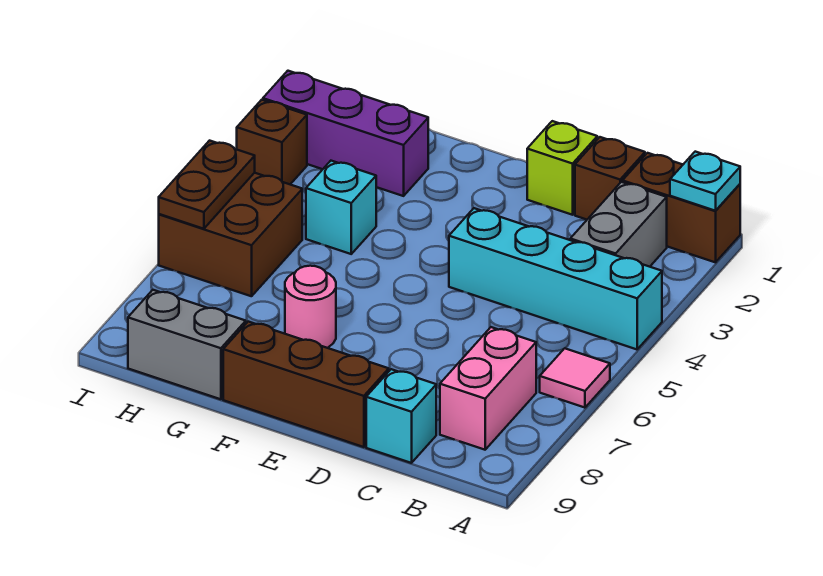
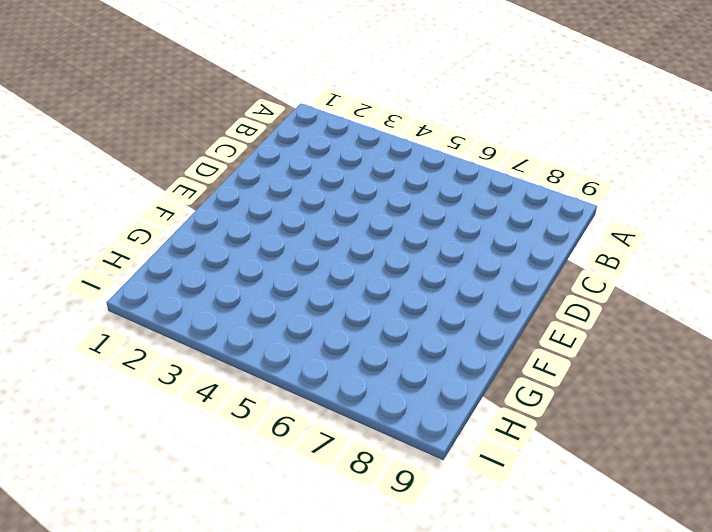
none -> brown 1x2 brick [623,153,740,262]
none -> cyan 1x4 brick [449,208,662,349]
none -> pink 1x1 tile [540,348,610,408]

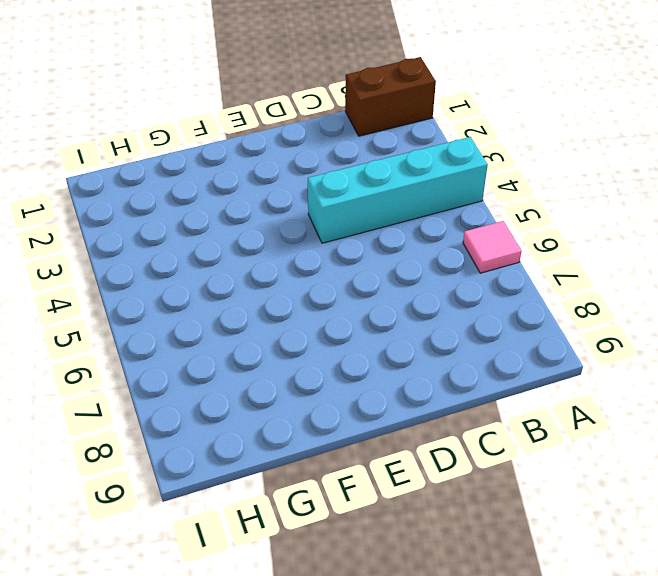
none -> grey 1x2 brick [570,182,667,267]
none -> pink 1x2 brick [440,327,536,450]
none -> brown 1x1 brick [575,137,645,220]

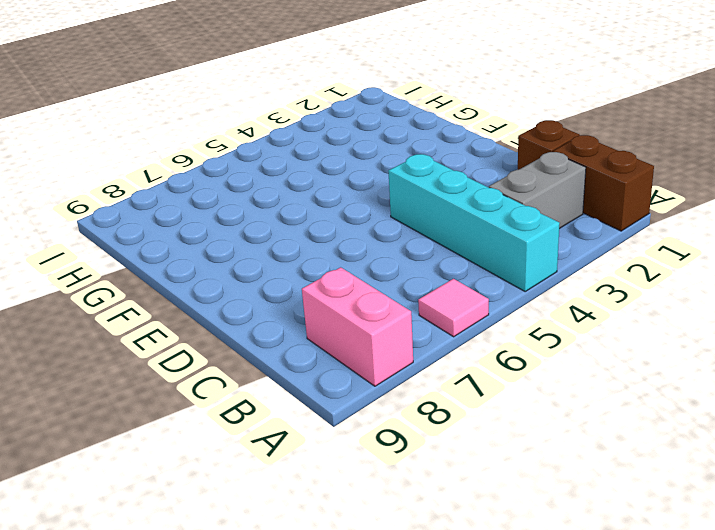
pink 1x2 brick [302,267,413,386] -> pink 1x2 brick turned to [440,327,536,450]
none -> cyan 1x1 brick [366,369,436,463]
none -> lime 1x1 brick [527,121,597,215]
none -> brown 1x3 brick [223,322,389,447]

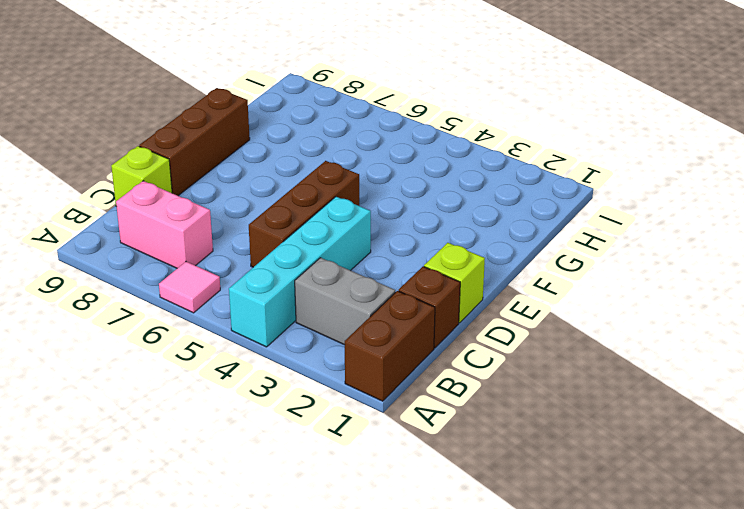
brown 1x3 brick [249,161,359,267] -> none
lime 1x1 brick [111,146,172,203] -> cyan 1x1 brick [366,369,436,463]
none -> pink 1x1 round brick [285,266,336,348]
none -> purple 1x3 brick [263,71,428,196]
none -> cyan 1x1 brick [306,161,376,254]

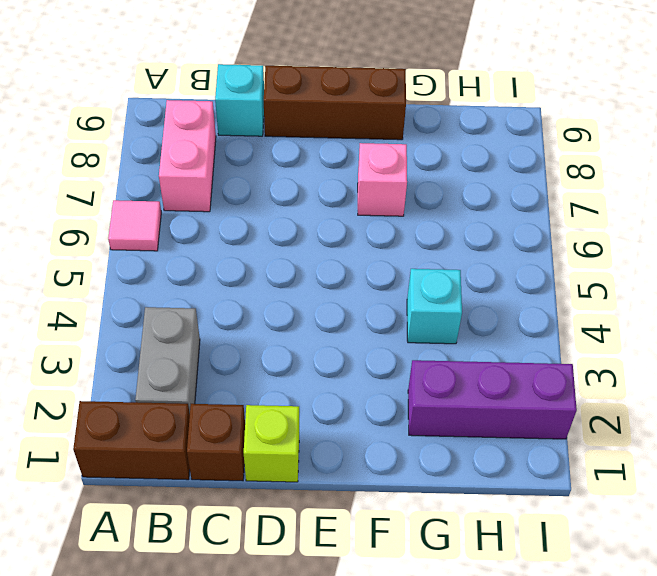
pink 1x1 brick [358,143,407,216] -> pink 1x1 round brick [285,266,336,348]
none -> cyan 1x4 brick [449,208,662,349]
none -> grey 1x2 brick [128,290,246,399]
none -> brown 2x2 brick [159,173,302,296]

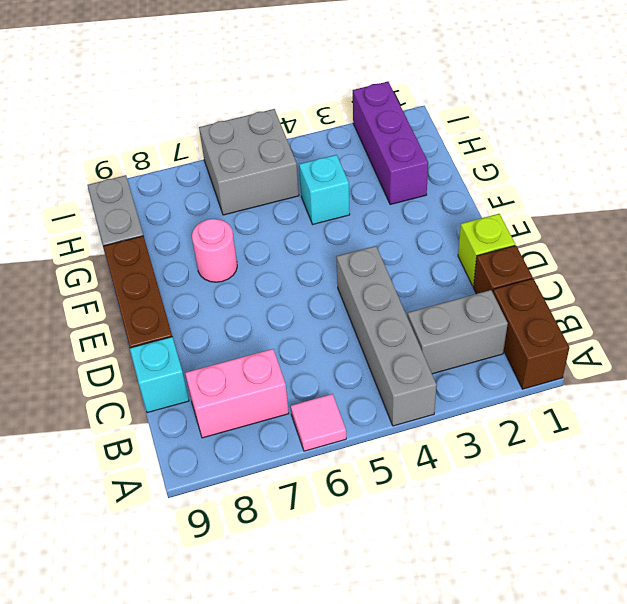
grey 1x4 brick [336,246,437,426] -> cyan 1x4 brick [449,208,662,349]
grey 2x2 brick [199,109,299,215] -> brown 2x2 brick [159,173,302,296]
none -> brown 1x1 brick [237,100,307,184]
none -> cyan 1x1 plate [670,152,740,211]
none -> brown 1x2 plate [159,141,255,229]

